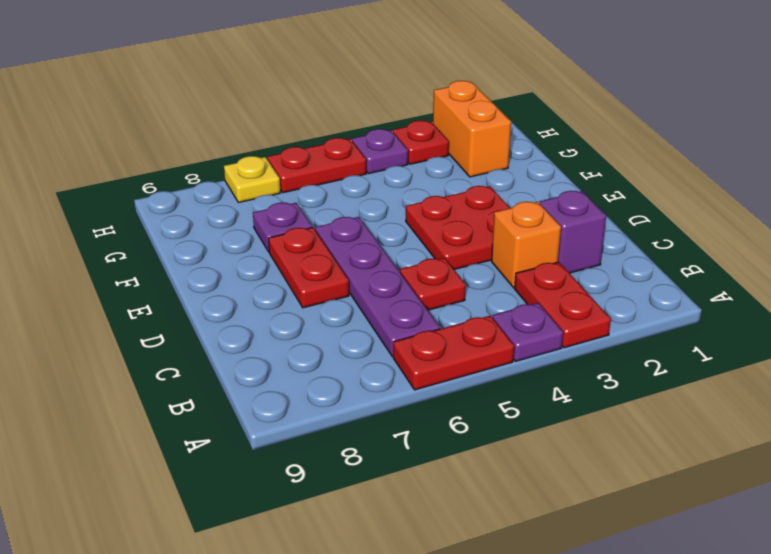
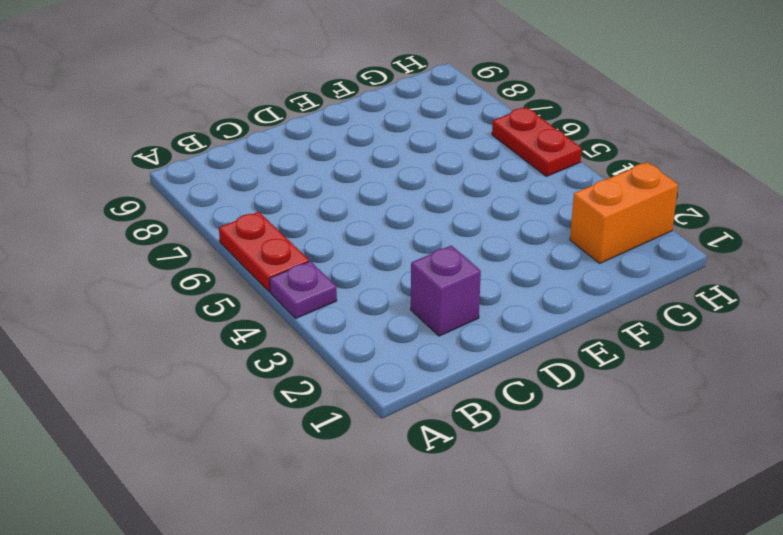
none -> red 1x2 plate [515,262,611,348]
none -> purple 1x4 plate [315,217,440,357]
none -> orange 1x1 brick [491,202,561,288]

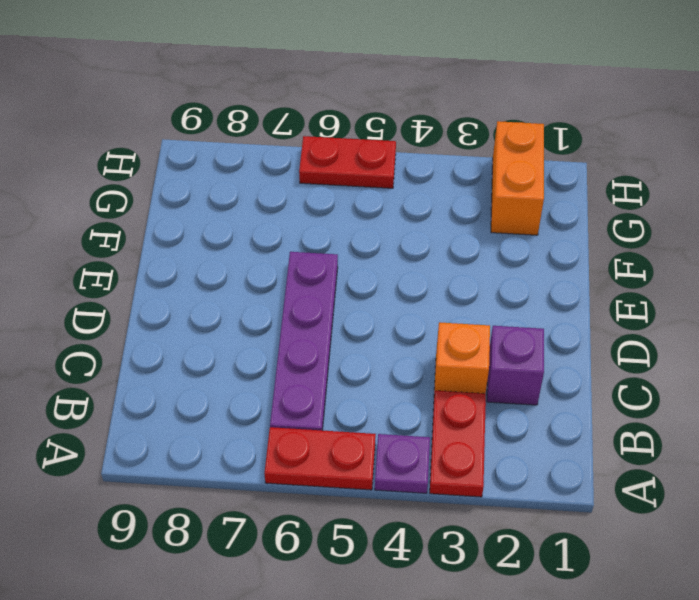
none -> red 1x1 plate [400,258,466,310]
none -> red 2x2 plate [406,186,510,269]
none -> red 1x2 plate [269,227,349,308]

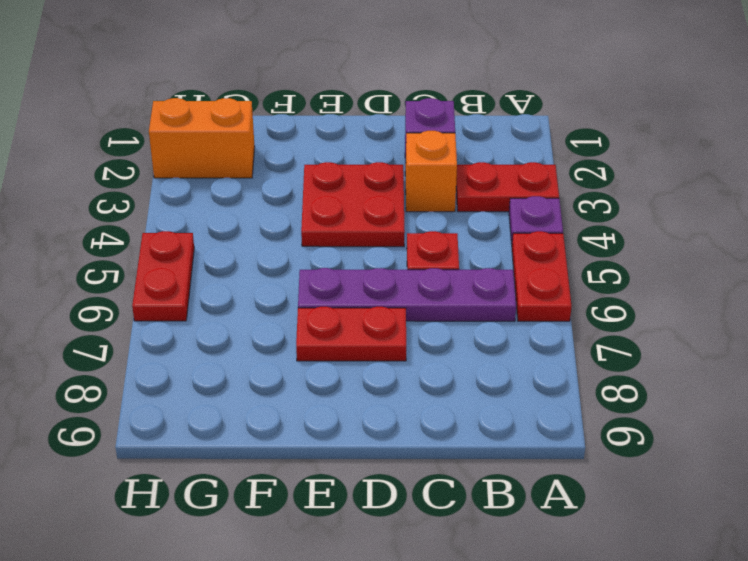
none -> purple 1x1 plate [253,203,312,252]
none -> red 1x1 plate [393,120,449,164]
none -> purple 1x1 plate [352,129,408,174]

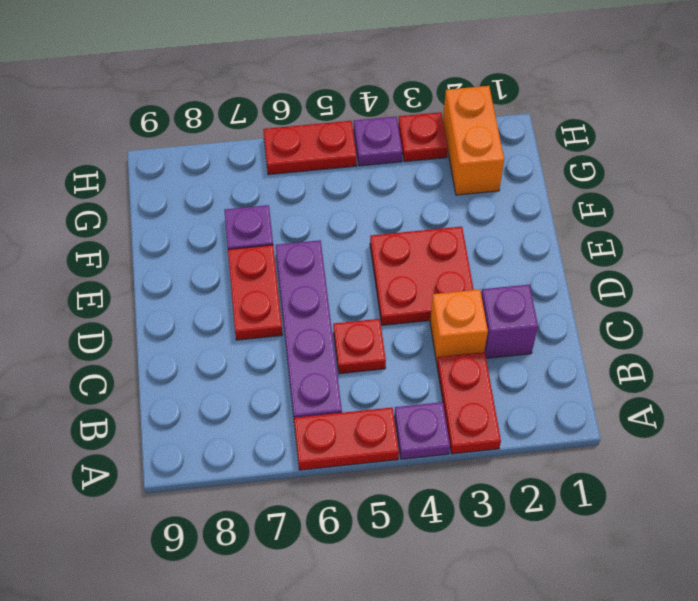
none -> yellow 1x1 plate [224,156,281,203]

